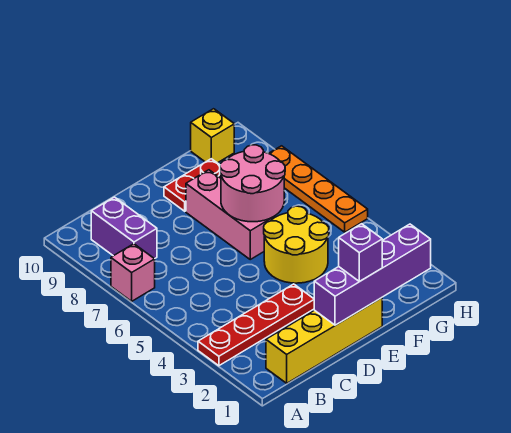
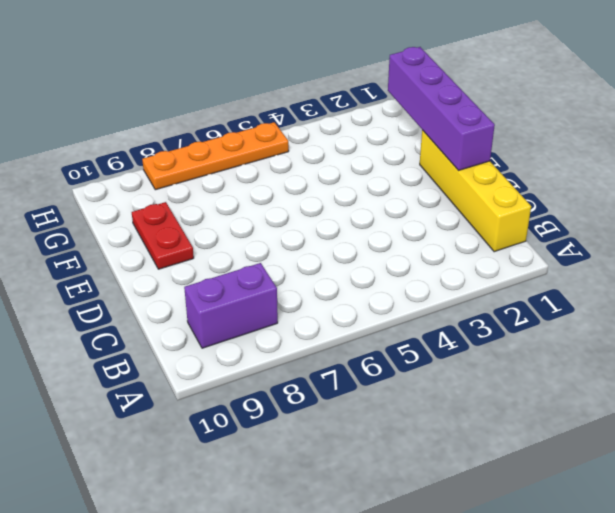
none -> red 1x4 plate [198,284,314,366]
none -> pink 1x1 brick [111,244,155,301]
none -> yellow 2x2 round brick [264,206,329,283]

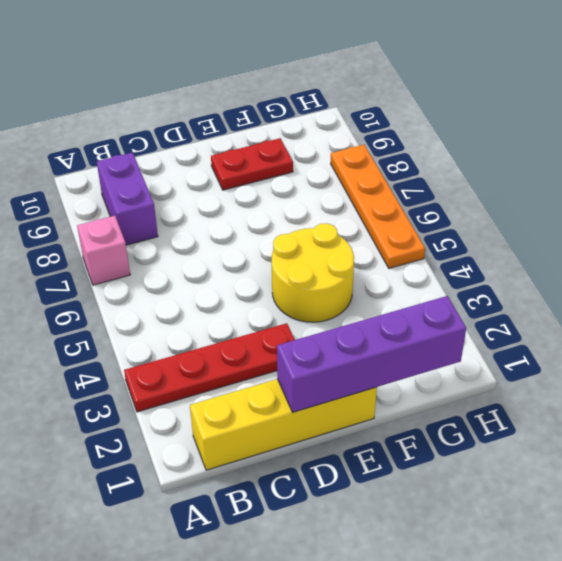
none -> pink 1x3 brick [186,170,273,259]
none -> yellow 1x1 brick [191,109,234,163]
none -> pink 2x2 round brick [220,145,285,222]

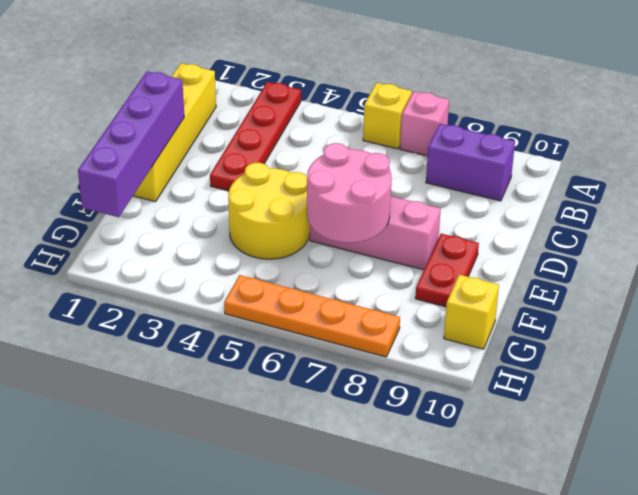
yellow 1x1 brick [363,83,412,149] -> none
none -> purple 1x1 brick [339,224,382,282]

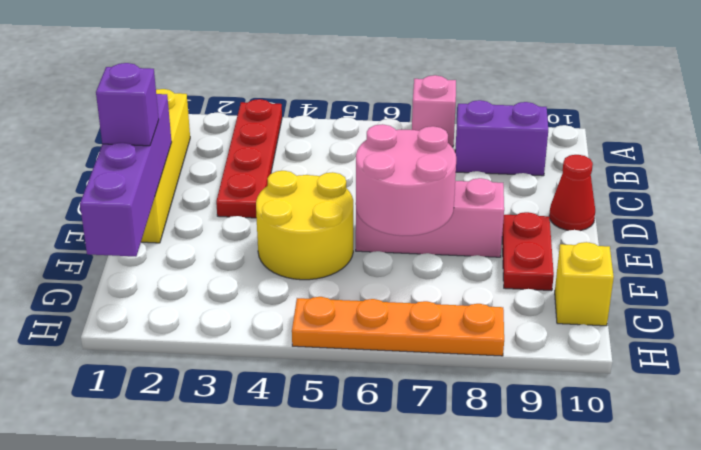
red 1x1 cone [549,155,595,231] -> none

